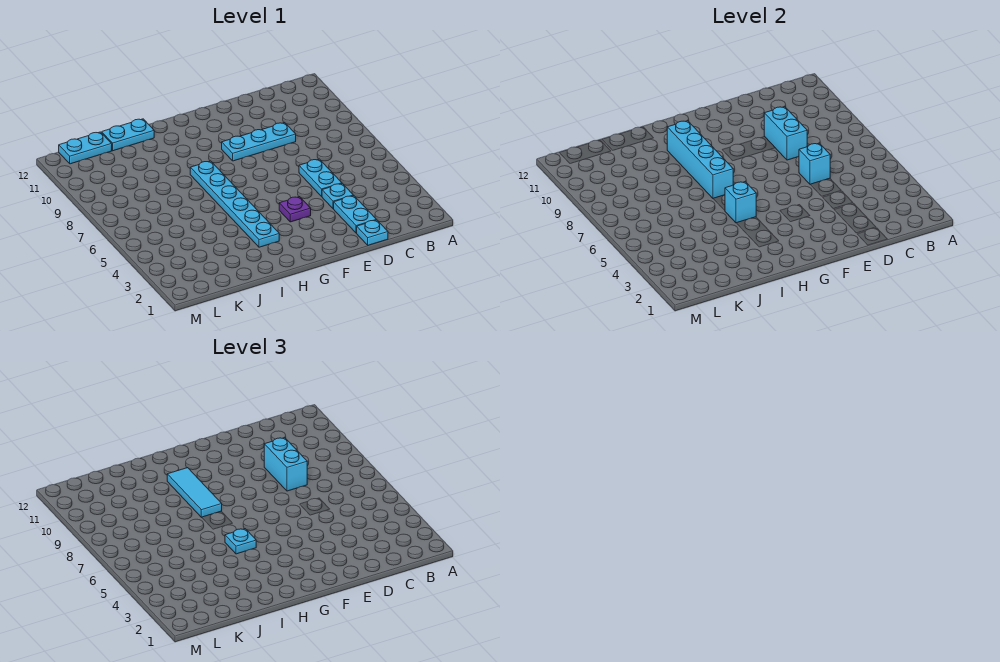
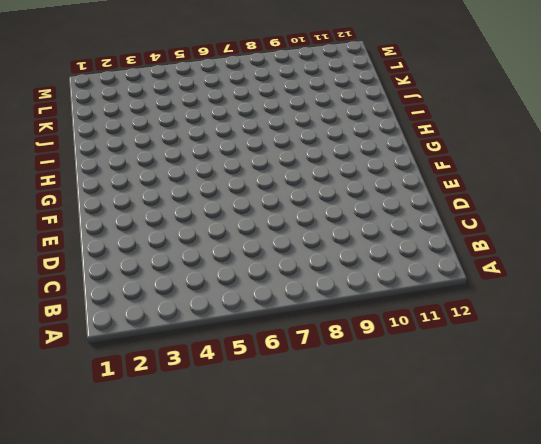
none -> cyan 1x1 plate [357,220,388,245]
none -> cyan 1x2 plate [334,196,377,233]
none -> cyan 1x1 plate [322,183,353,209]

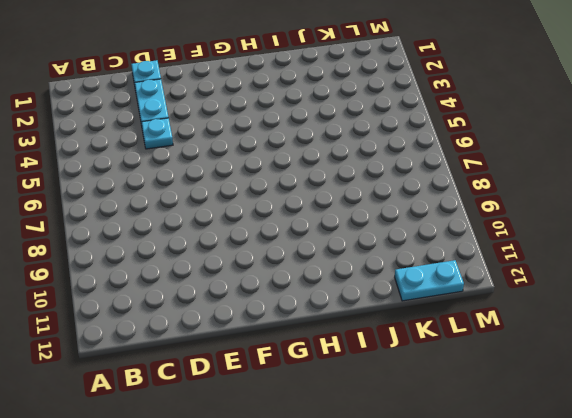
none -> cyan 1x2 plate [299,159,342,196]
none -> cyan 1x3 plate [222,123,296,161]
none -> purple 1x1 plate [279,197,311,222]

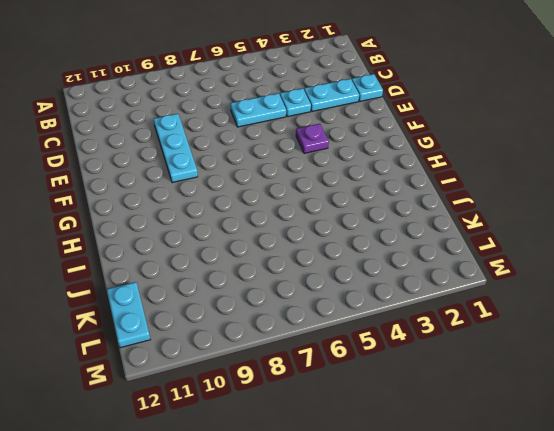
none -> cyan 1x6 plate [190,161,279,247]
none -> cyan 1x2 plate [102,119,154,151]
none -> cyan 1x1 brick [799,143,830,185]

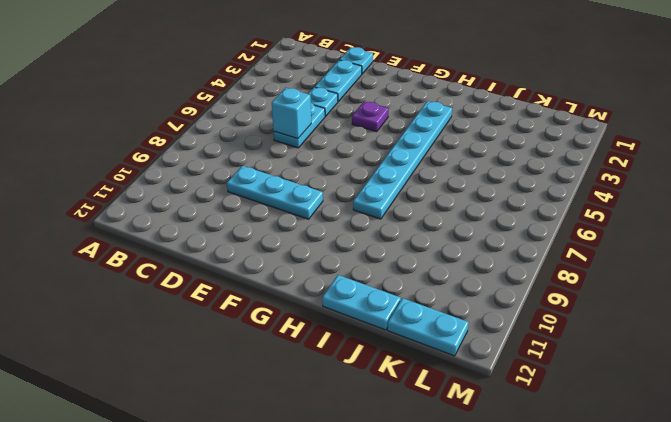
none -> cyan 1x2 brick [764,107,807,160]
none -> cyan 1x1 brick [725,182,756,223]
none -> cyan 1x4 brick [667,121,733,199]

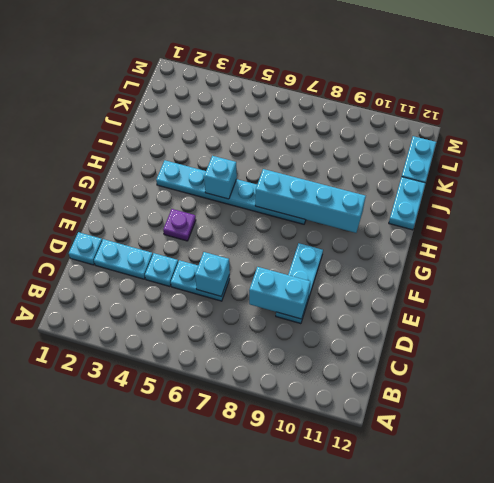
none -> cyan 1x2 brick [264,438,307,491]
none -> cyan 1x1 plate [225,529,256,554]
none -> cyan 1x3 tile [167,468,222,517]

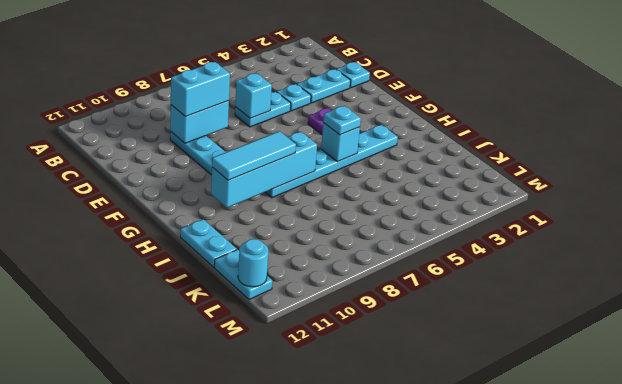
cyan 1x1 round brick [238,239,268,287] -> none

